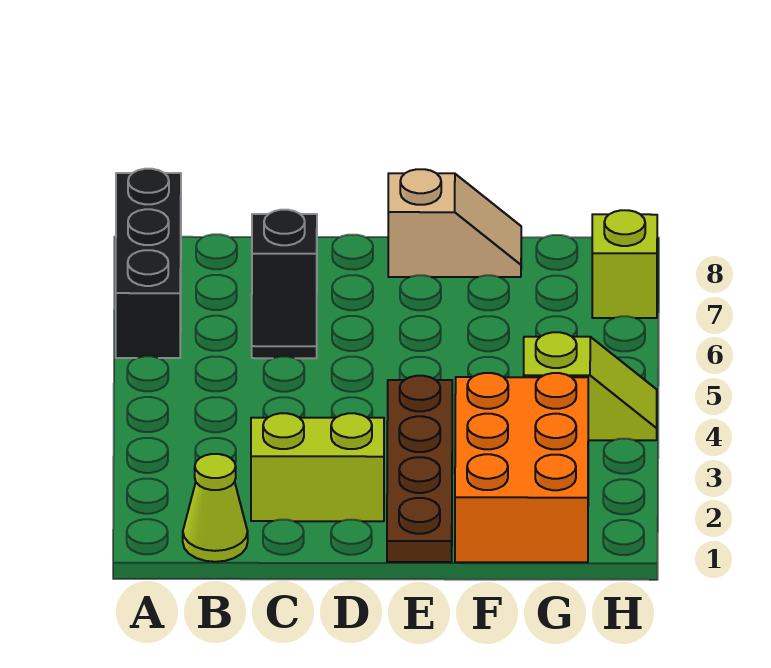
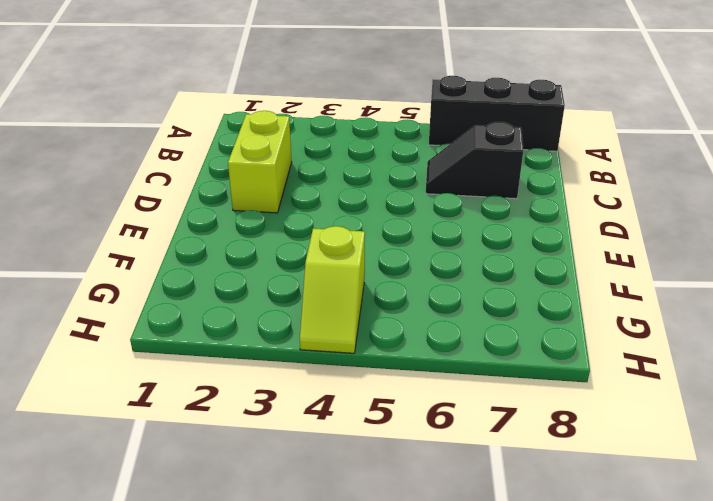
none -> lime 1x1 cone [183,454,248,562]
none -> brown 1x4 plate [387,376,452,562]

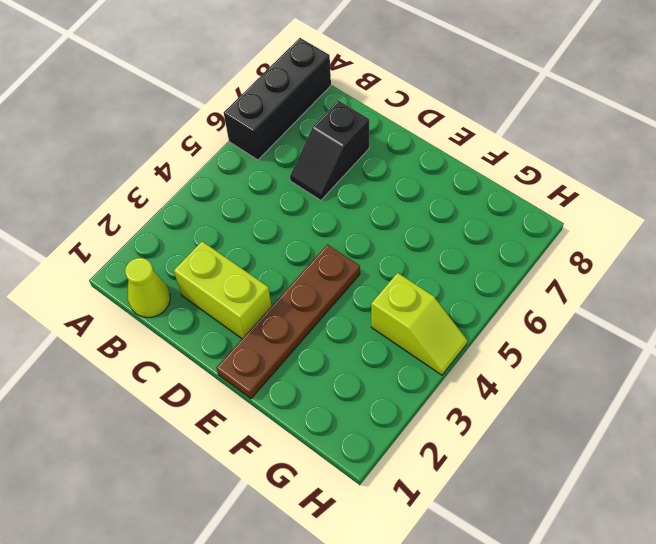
none -> tan 1x2 slope [388,169,521,277]
none -> orange 2x3 brick [455,373,588,562]

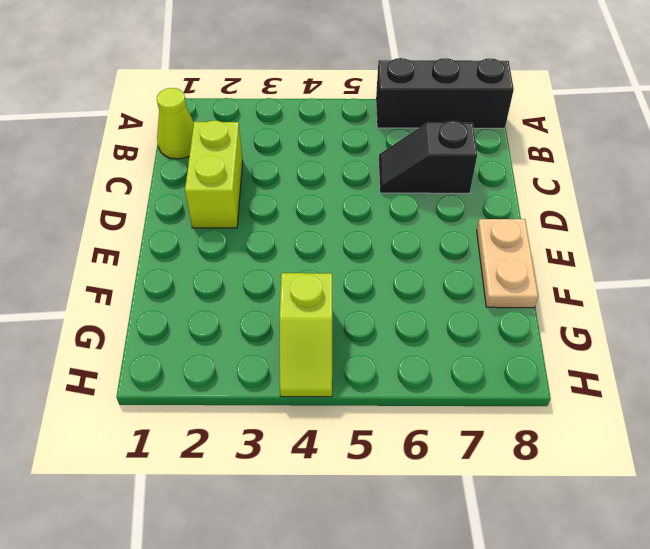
tan 1x2 plate [477,219,538,308] -> tan 1x2 slope [388,169,521,277]
none -> brown 1x4 plate [387,376,452,562]
none -> orange 2x3 brick [455,373,588,562]

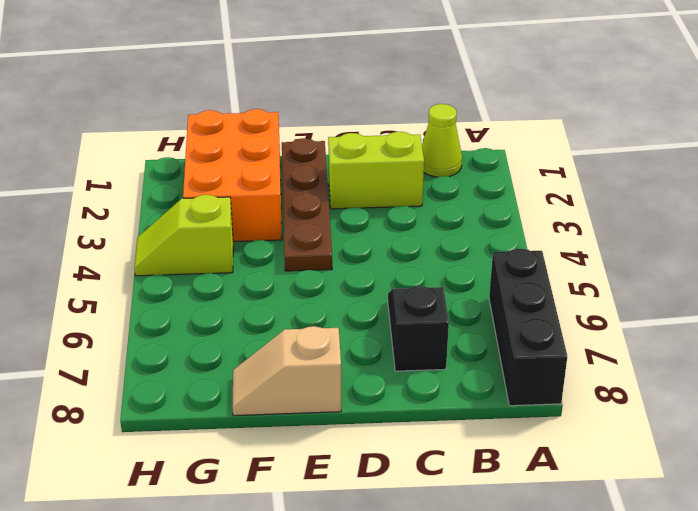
none -> lime 1x1 brick [592,210,657,318]

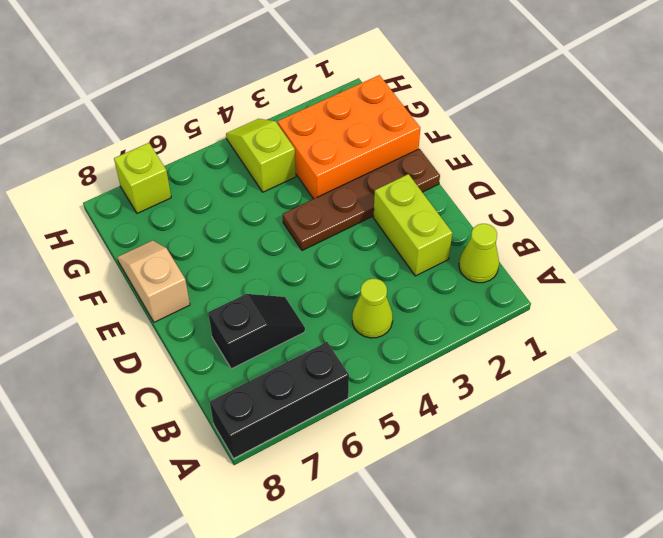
lime 1x1 cone [352,279,393,338] -> none

